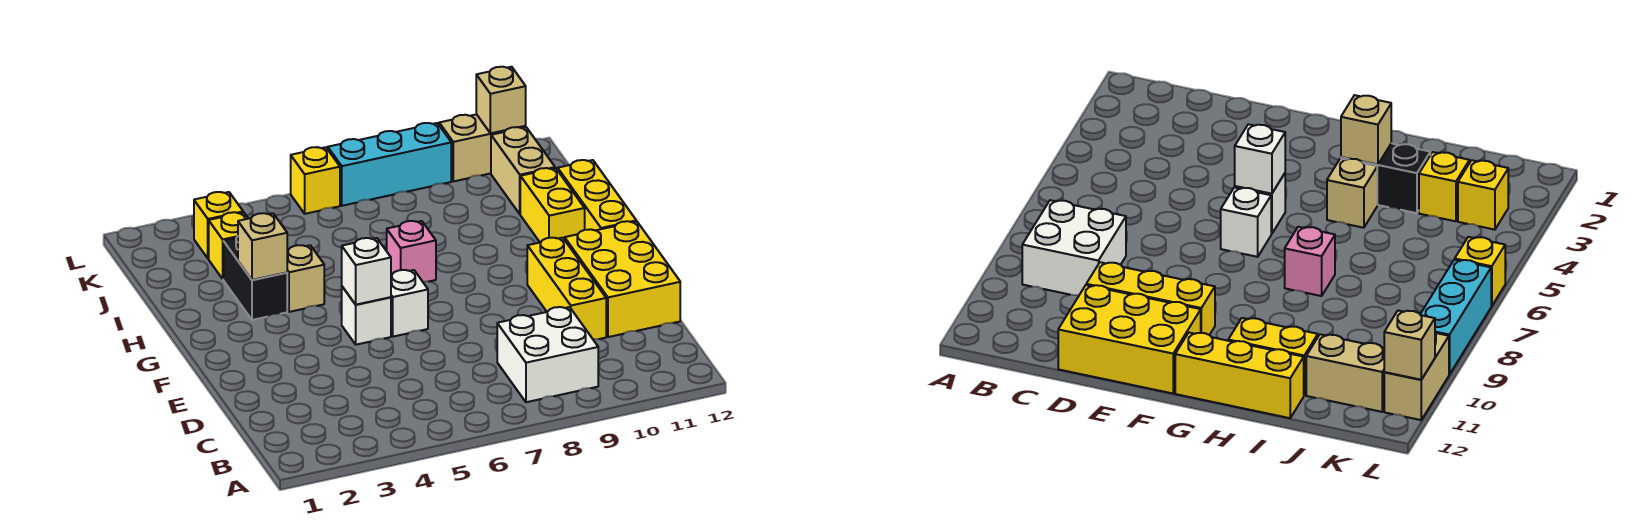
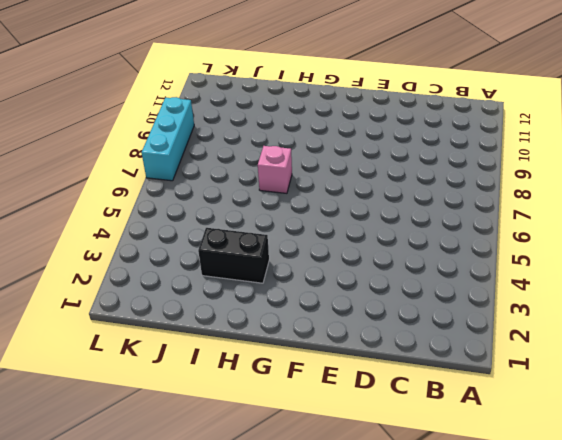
none -> white 2x2 brick [497,307,598,402]
none -> yellow 1x3 brick [527,238,606,339]
none -> yellow 2x3 brick [565,221,680,337]

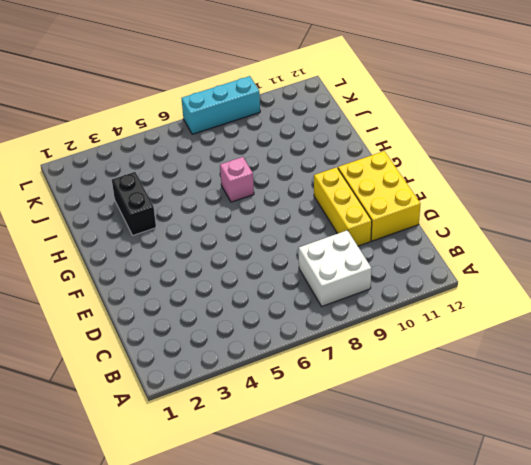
none -> white 1x1 brick [342,287,391,345]
none -> white 1x1 brick [391,270,428,337]
none -> yellow 1x3 brick [558,160,636,230]

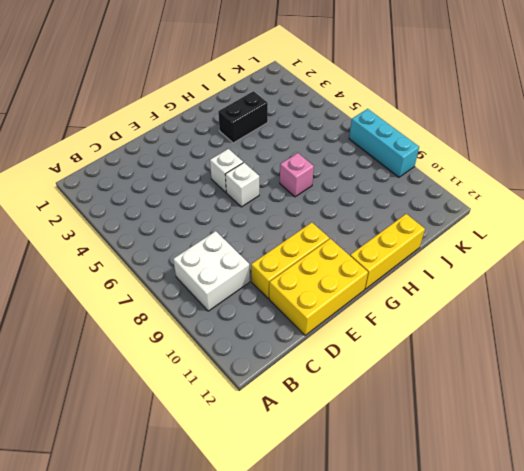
none -> tan 1x1 brick [287,245,324,312]
none -> yellow 1x2 brick [520,168,585,242]
none -> yellow 1x1 brick [209,212,248,279]

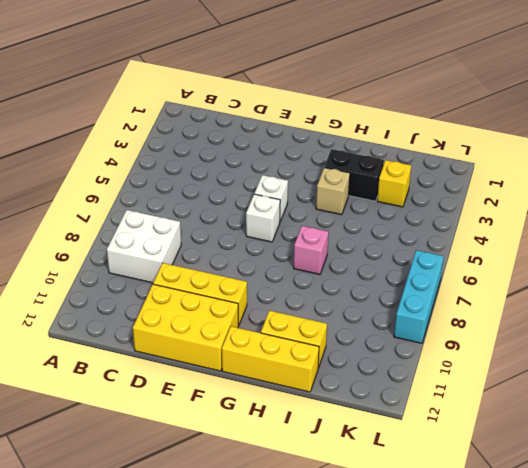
none -> tan 1x2 brick [491,127,555,214]
none -> yellow 1x1 brick [194,192,243,259]
none -> yellow 1x1 brick [291,147,340,214]

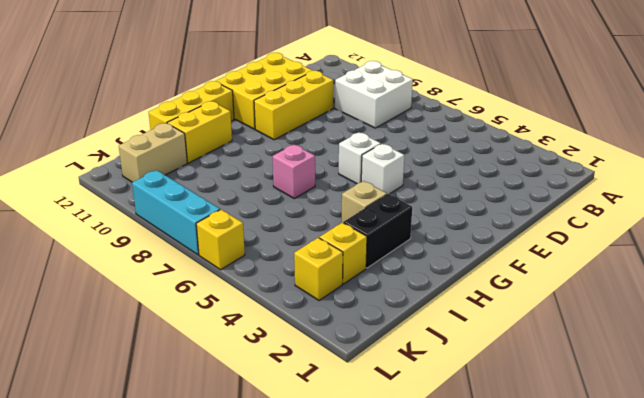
none -> tan 1x2 brick [439,114,526,181]
none -> white 1x1 brick [342,238,391,305]
none -> tan 1x1 brick [238,213,287,280]

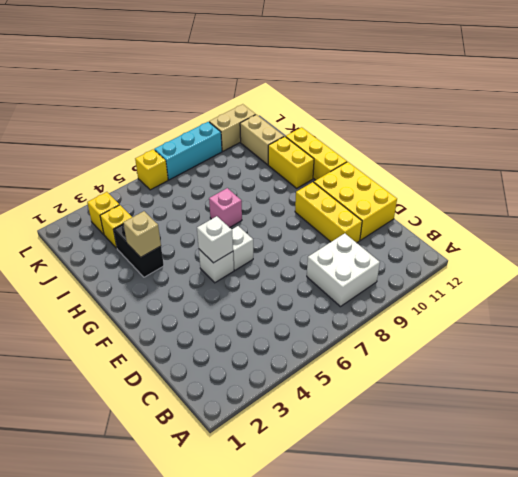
none -> tan 1x1 brick [287,245,324,312]
none -> tan 1x1 brick [476,67,526,133]

